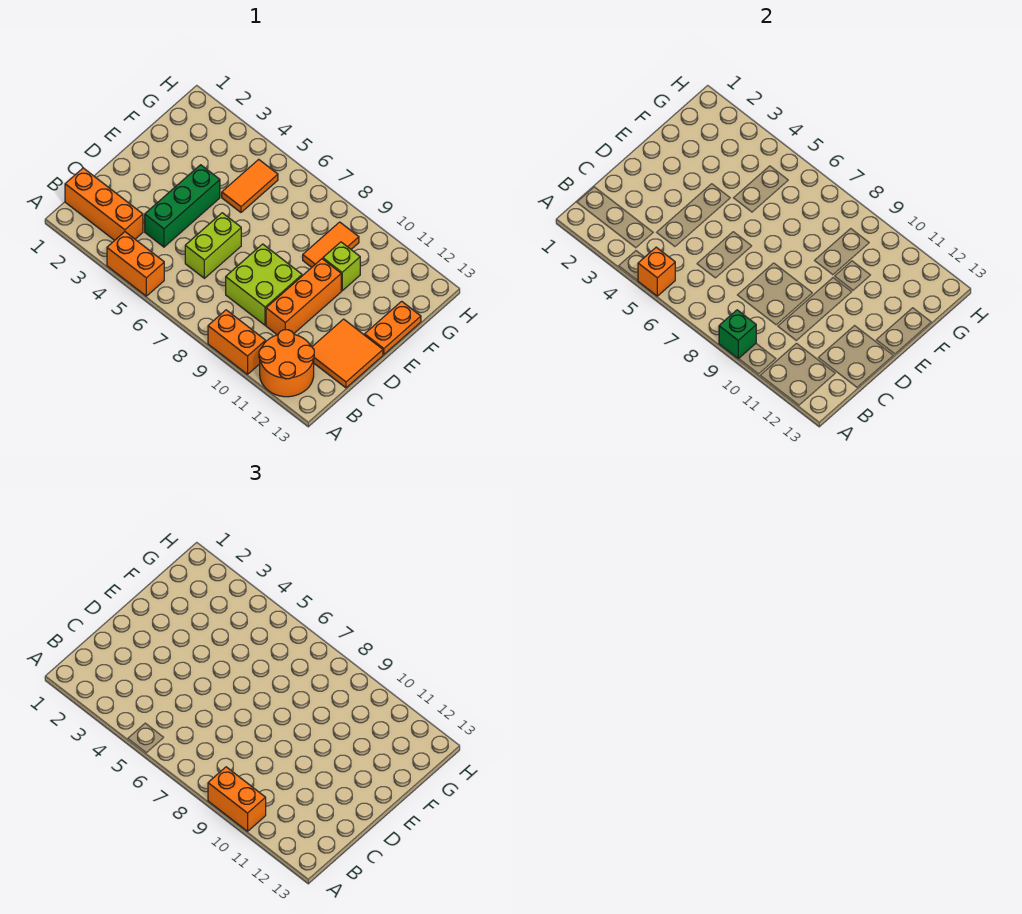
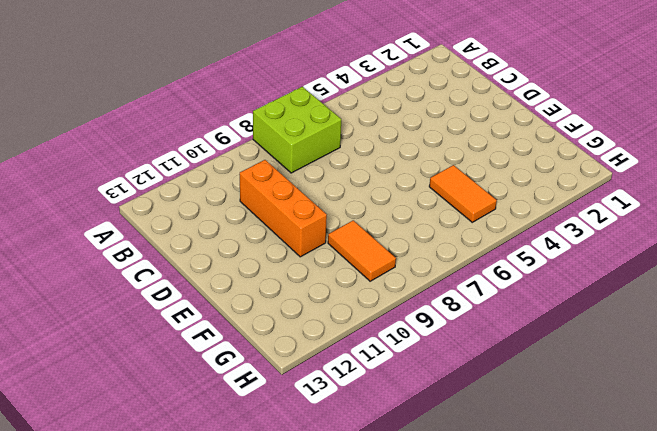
lime 2x2 brick [253,87,341,173] -> lime 2x2 brick moved to [226,244,302,325]
none -> orange 1x2 brick [107,232,164,296]
none -> orange 1x2 brick [208,310,266,374]
none -> orange 2x2 round brick [259,330,314,397]

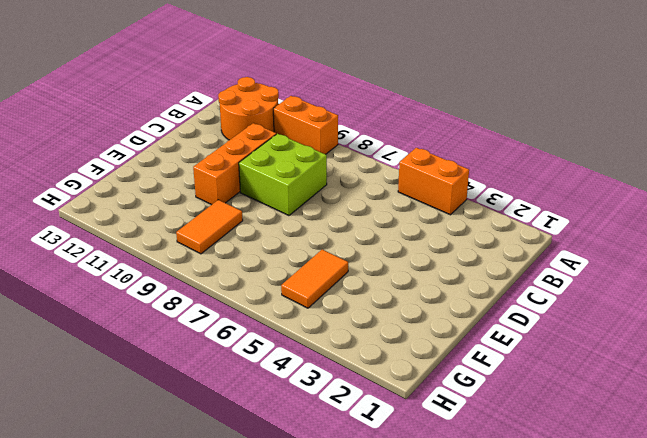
none -> orange 1x3 brick [65,168,143,240]
none -> green 1x3 brick [145,165,220,247]
none -> lime 1x2 brick [185,213,241,278]

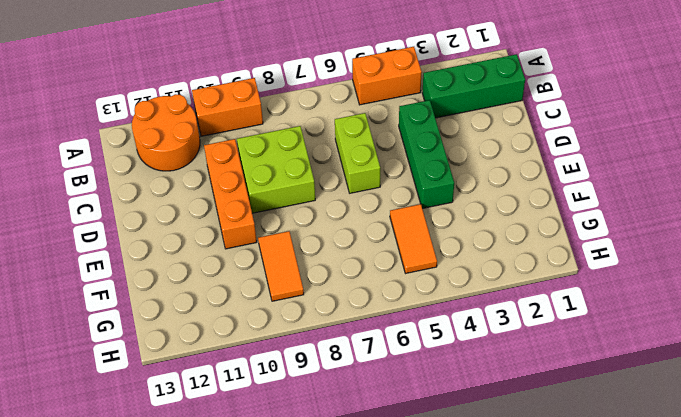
green 1x3 brick [422,54,525,118] -> orange 1x3 brick [65,168,143,240]
none -> orange 2x2 tile [312,319,383,388]
none -> orange 1x2 plate [365,301,421,354]
none -> lime 1x1 brick [323,242,360,291]

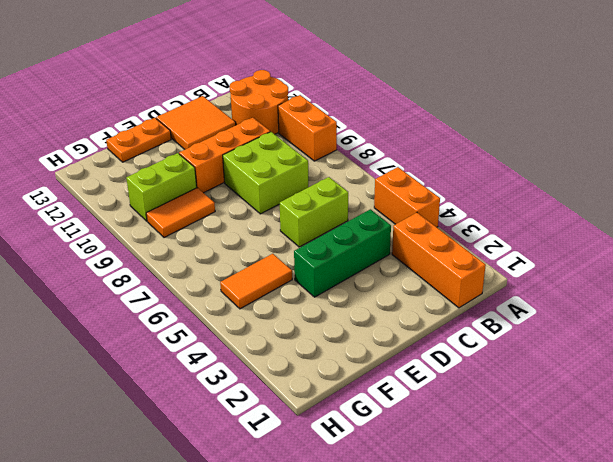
lime 1x2 brick [126,153,197,221] -> lime 1x1 brick [323,242,360,291]
none -> orange 1x1 brick [638,247,675,296]
none -> green 1x1 brick [719,310,756,359]
none -> orange 1x2 brick [208,767,266,831]

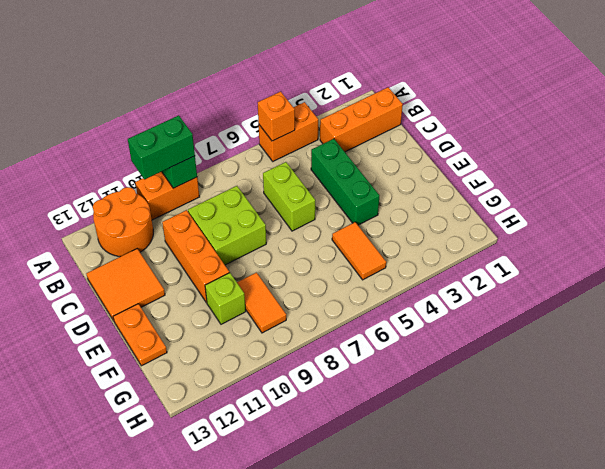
green 1x2 brick [128,115,195,179] -> orange 1x2 brick [208,767,266,831]

